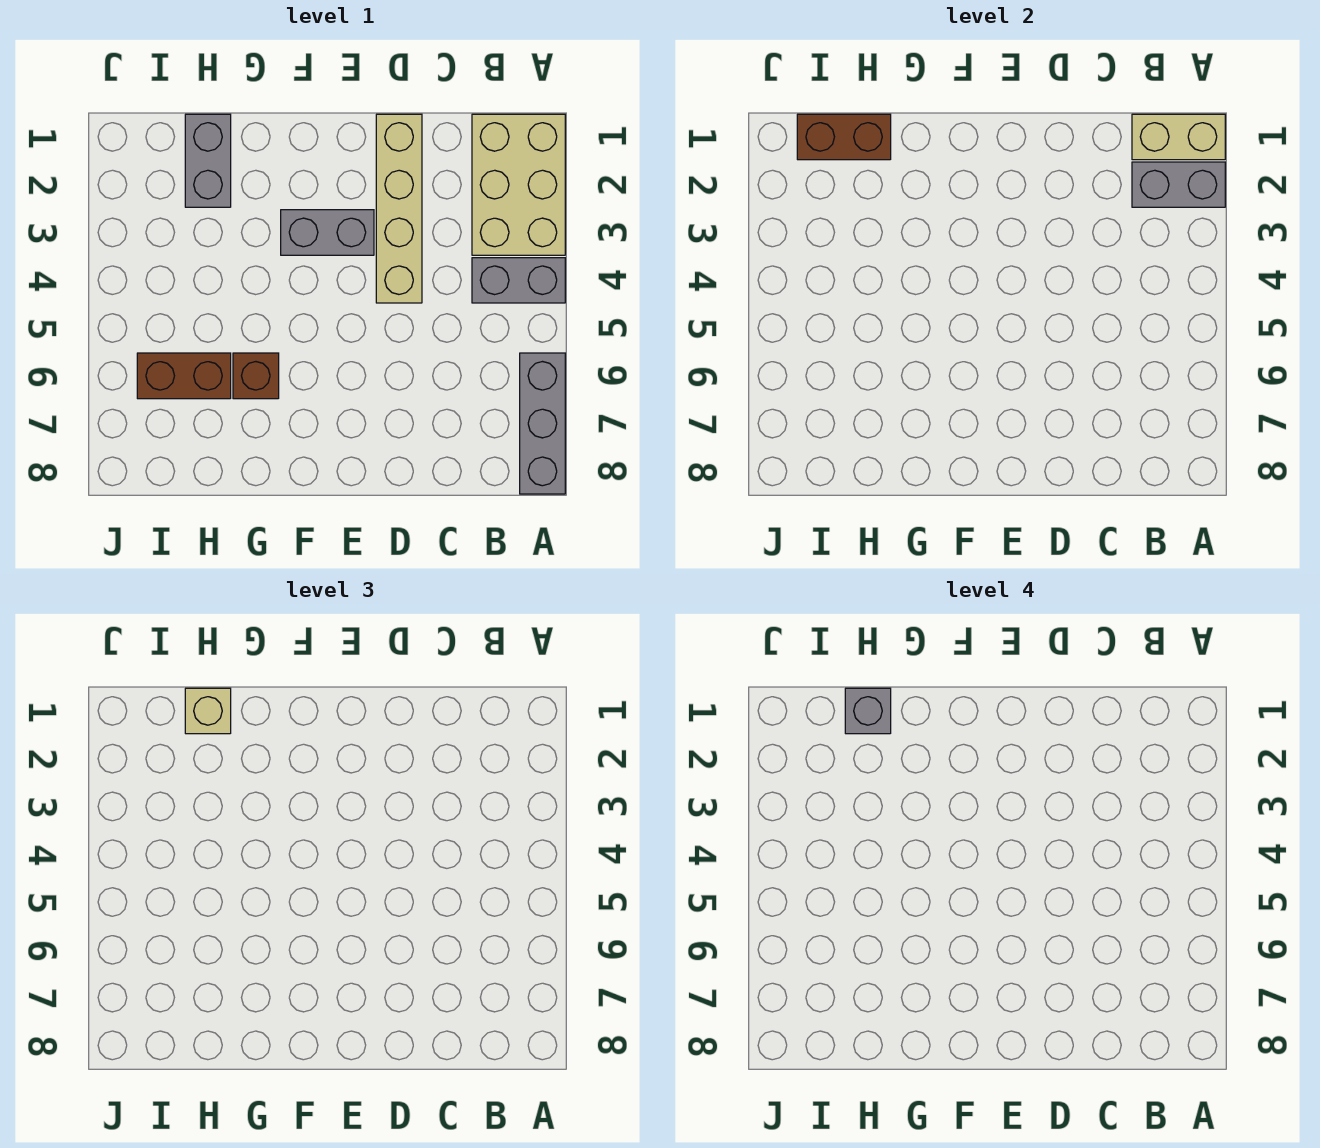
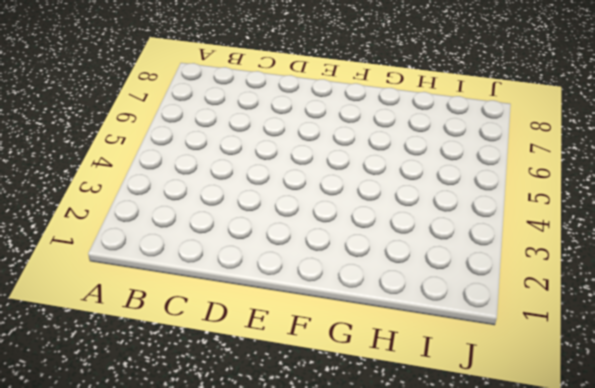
none -> tan 2x3 brick [472,114,565,255]
none -> grey 1x2 brick [472,258,565,303]
none -> grey 1x3 brick [520,353,565,494]

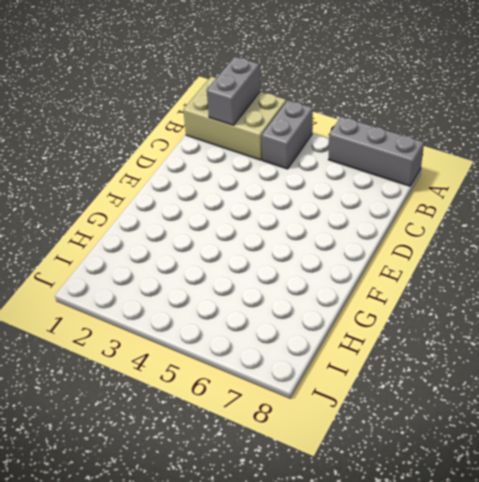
none -> tan 1x4 brick [376,114,422,303]
none -> grey 1x2 brick [281,210,374,255]
none -> brown 1x1 brick [233,353,279,399]

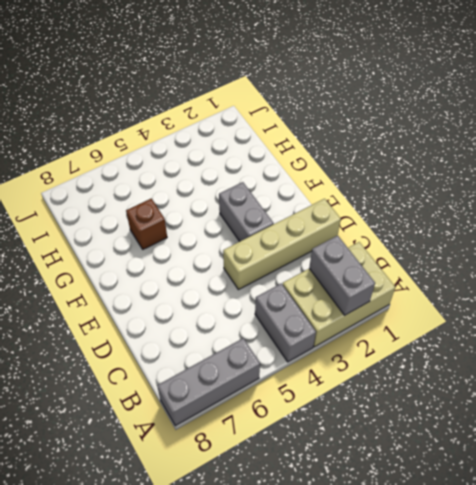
none -> grey 1x2 brick [185,114,231,207]
none -> brown 1x2 brick [137,353,231,399]
none -> tan 1x2 brick [1132,114,1225,160]

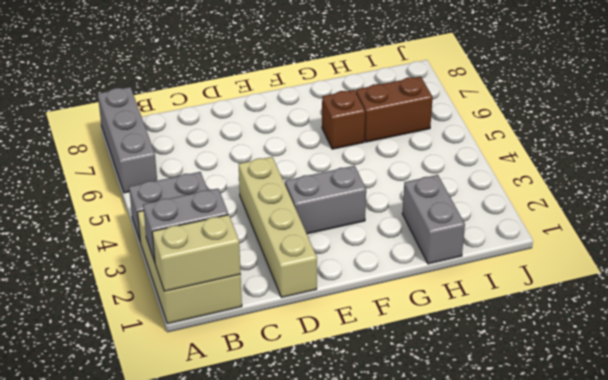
none -> brown 1x2 brick [797,114,891,160]
none -> tan 1x1 brick [185,688,231,734]
none -> grey 1x1 brick [845,688,891,734]

